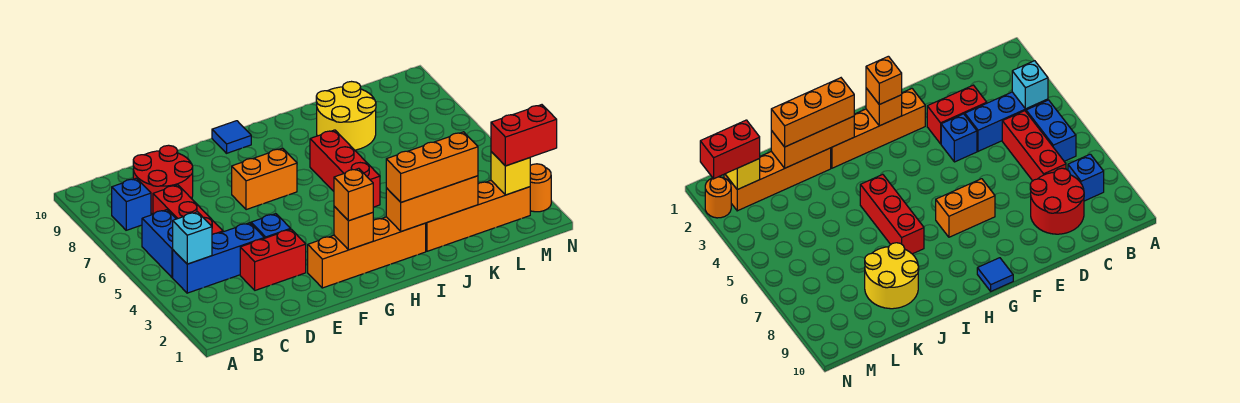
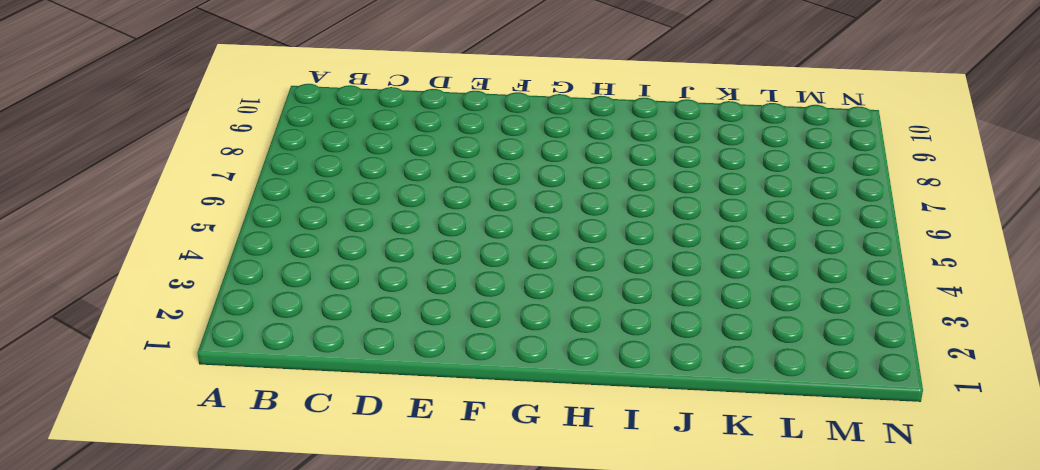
none -> blue 1x3 brick [173,223,264,293]
none -> blue 1x2 brick [142,210,176,277]
none -> blue 1x1 brick [112,178,151,230]

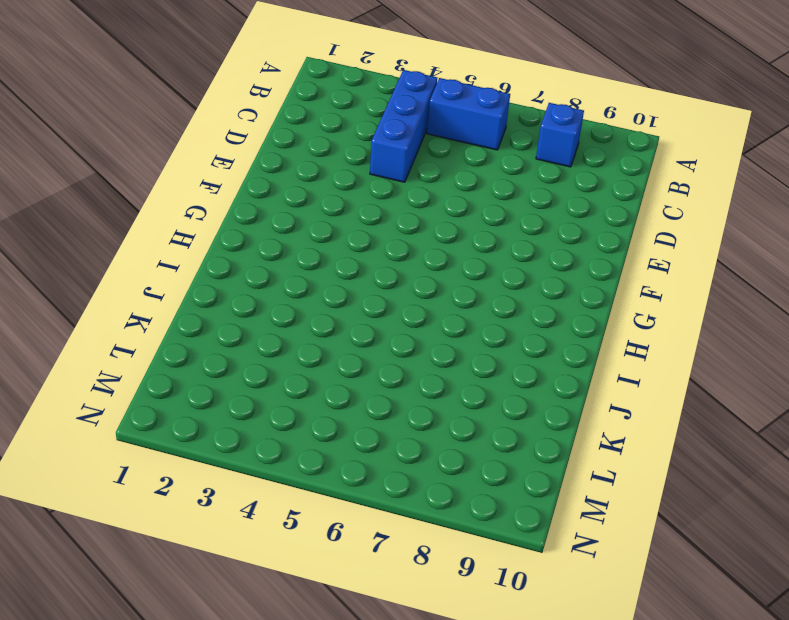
none -> red 1x3 brick [153,185,223,235]
none -> red 2x2 round brick [133,145,193,214]
none -> red 1x2 brick [240,229,306,290]

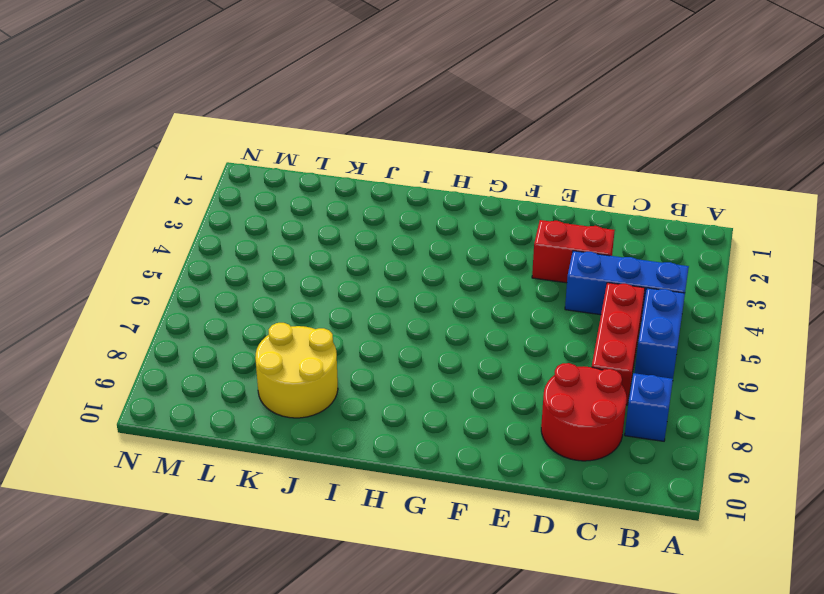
none -> blue 1x1 brick [251,214,290,238]
none -> orange 1x4 brick [308,217,426,288]
none -> orange 1x2 brick [232,148,297,210]

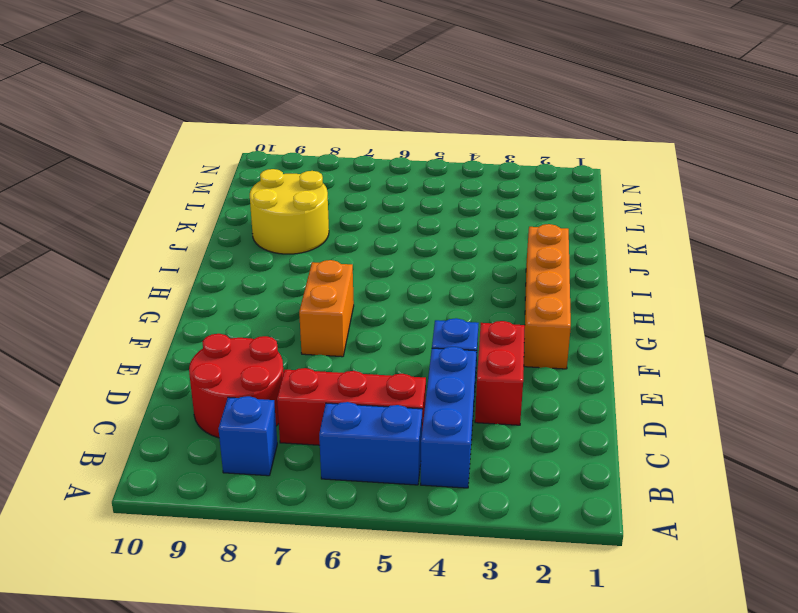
none -> blue 1x1 tile [212,121,251,153]
none -> red 1x3 brick [310,130,380,207]
none -> orange 1x4 brick [426,181,530,251]

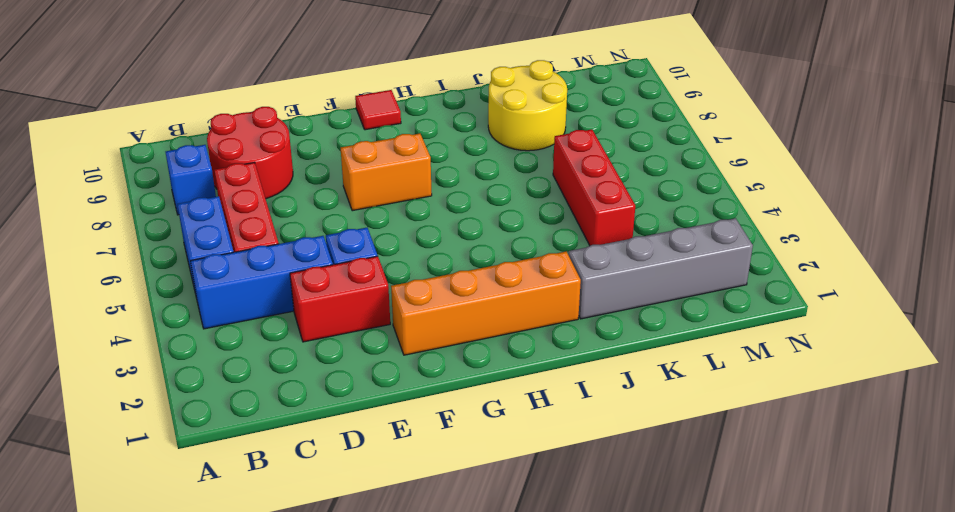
red 1x1 tile [355,90,401,130] -> blue 1x1 tile [212,121,251,153]
grey 1x4 brick [568,218,753,319] -> orange 1x4 brick [426,181,530,251]
red 1x3 brick [553,130,635,246] -> red 1x3 brick moved to [310,130,380,207]
none -> orange 1x1 round brick [530,164,551,212]
none -> cyan 1x1 brick [173,212,212,264]
none -> orange 1x1 brick [334,206,373,250]

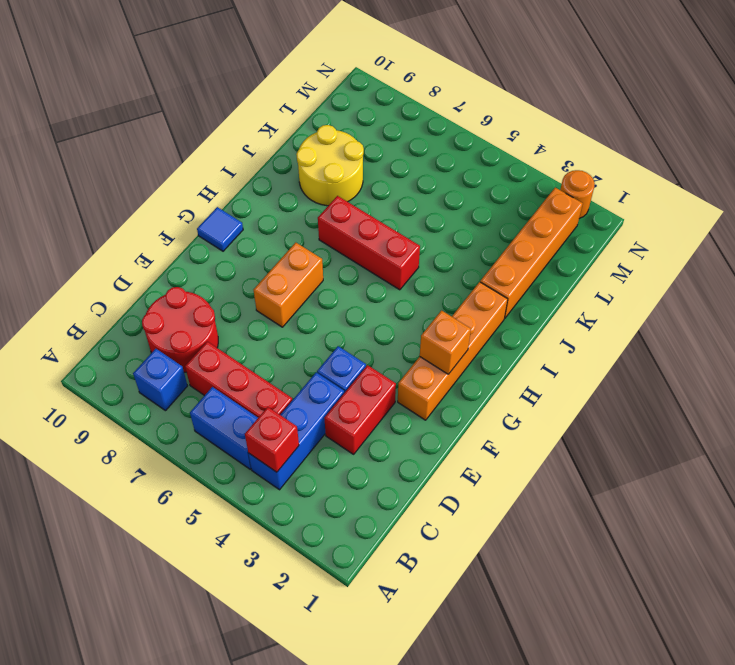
red 1x1 brick [245,407,299,472] -> cyan 1x1 brick [173,212,212,264]
none -> orange 1x3 brick [386,176,478,231]
none -> yellow 1x1 brick [491,152,530,195]
none -> orange 1x1 brick [334,168,373,221]

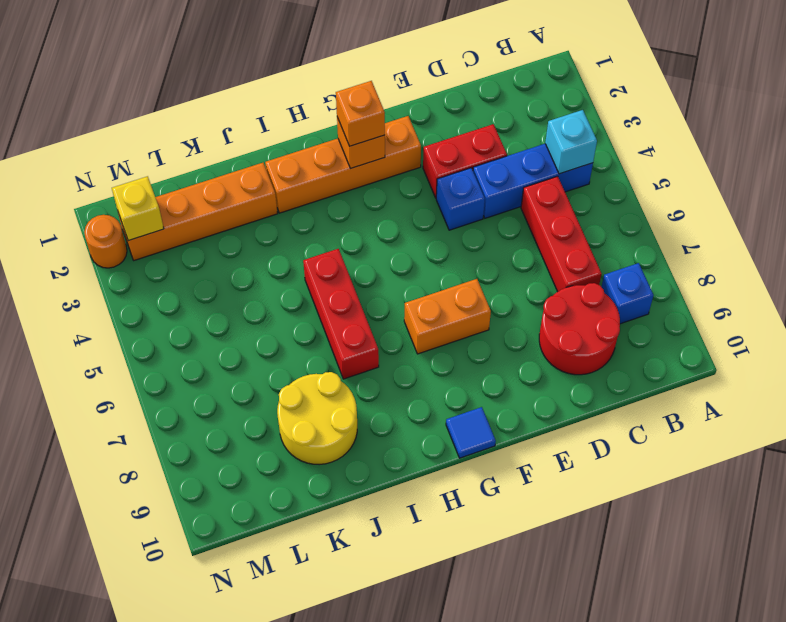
none -> blue 1x2 brick [142,210,176,277]
none -> orange 1x3 brick [386,176,478,231]
none -> orange 1x3 brick [386,132,478,202]

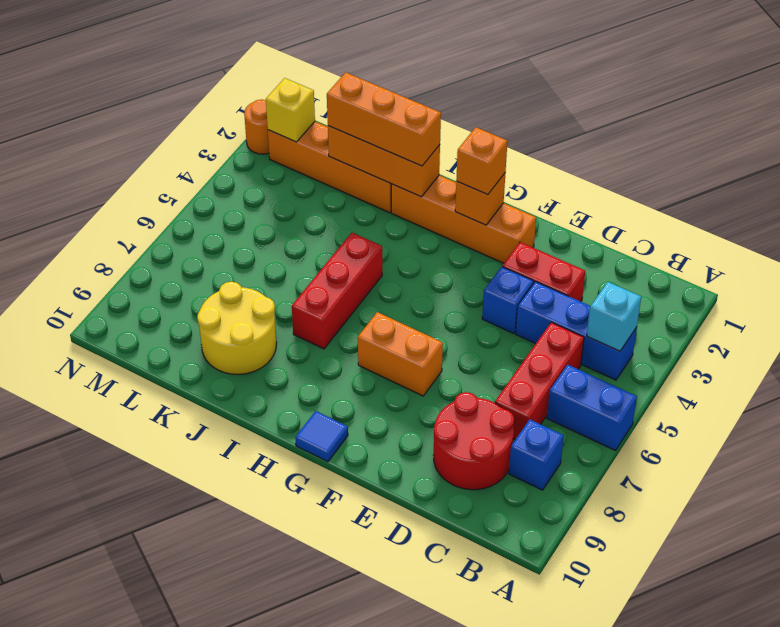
blue 1x2 brick [547,365,637,451] -> blue 1x2 brick turned to [142,210,176,277]
none -> red 1x2 brick [491,105,557,166]

